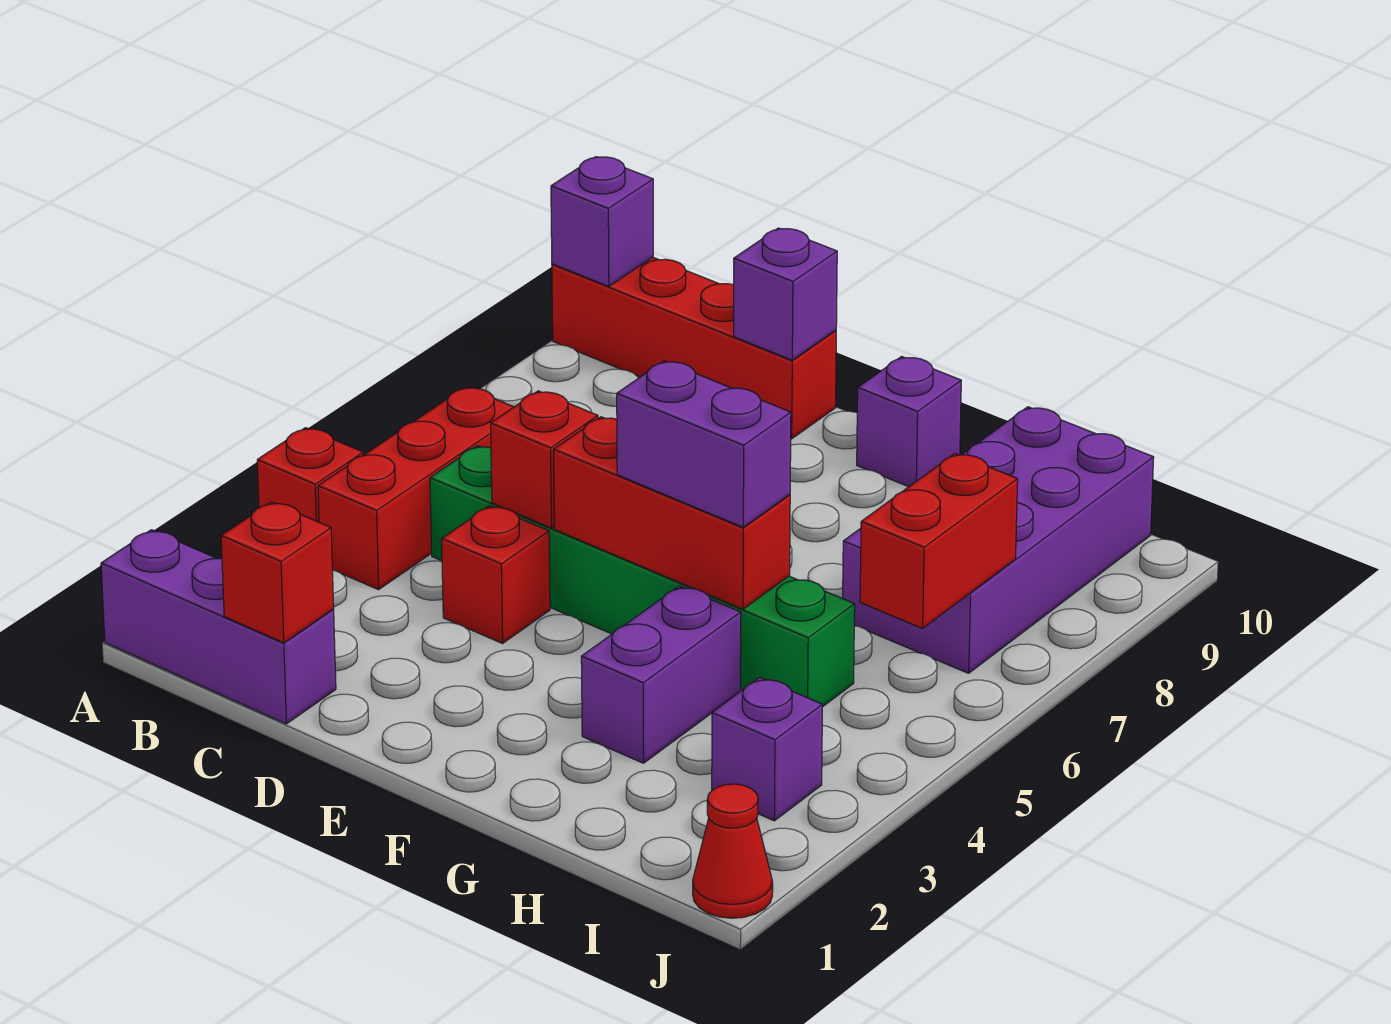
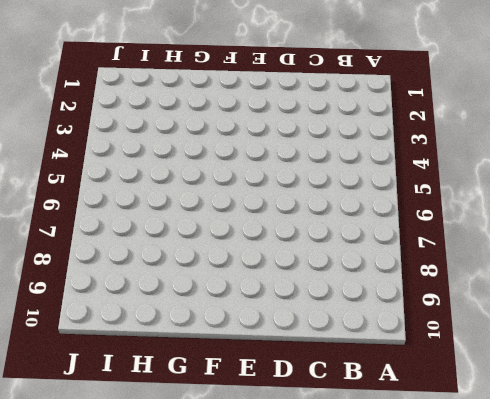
none -> purple 1x3 brick [101,530,336,724]
none -> red 1x1 brick [257,428,363,522]
none -> red 1x4 brick [552,257,836,439]

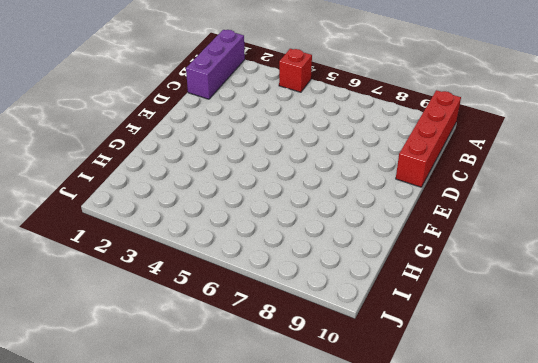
none -> red 1x3 brick [318,387,513,590]
none -> green 1x6 brick [430,446,855,707]
none -> red 1x1 brick [442,506,550,643]

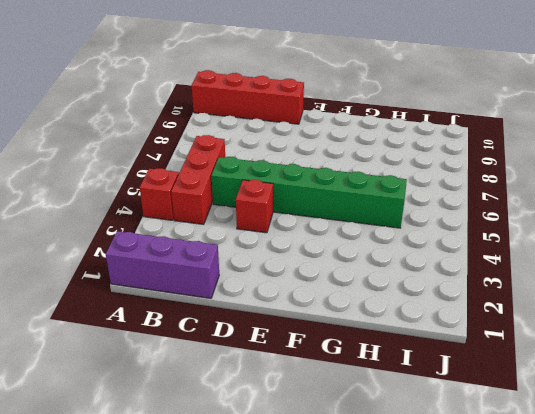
none -> purple 1x1 brick [857,356,961,487]
none -> purple 1x2 brick [581,586,741,763]
none -> purple 2x4 brick [843,407,1154,673]

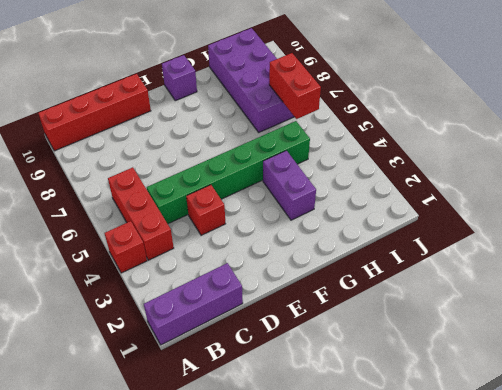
none -> purple 1x1 brick [712,677,822,821]
none -> red 1x1 cone [693,784,773,918]
none -> purple 1x1 brick [551,157,653,286]

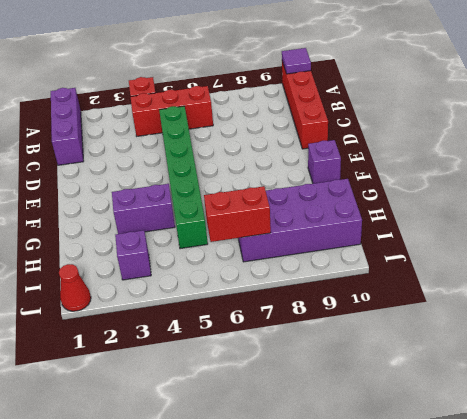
purple 1x1 tile [282,48,311,74] -> purple 1x1 brick [551,157,653,286]
none -> red 1x1 brick [442,506,550,643]
none -> red 1x1 brick [221,502,334,643]
none -> red 1x1 brick [491,391,598,528]

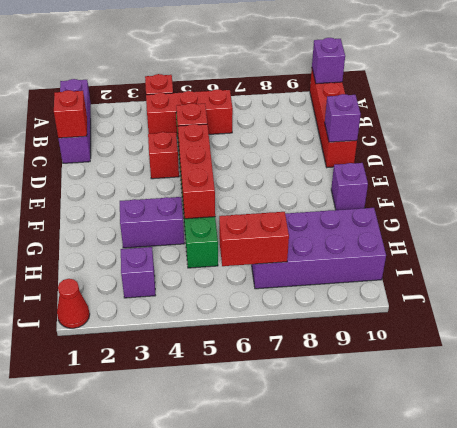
none -> purple 1x2 brick [617,361,791,527]

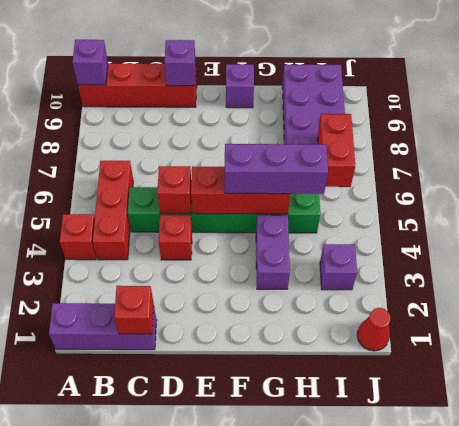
purple 1x3 brick [225,144,328,194] -> purple 1x2 brick [617,361,791,527]

